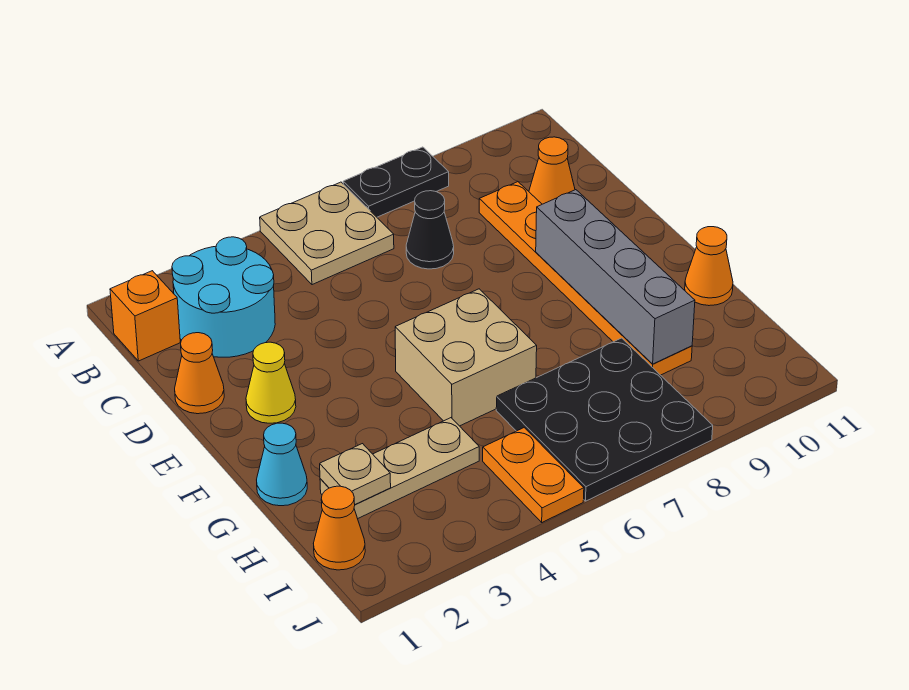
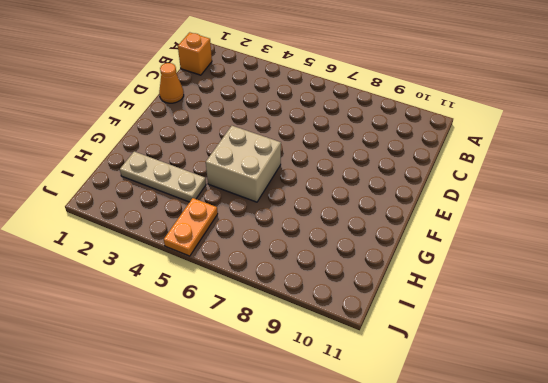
none -> tan 2x2 plate [260,182,394,285]
none -> black 1x2 plate [343,147,449,217]
none -> cyan 2x2 round brick [172,237,275,357]

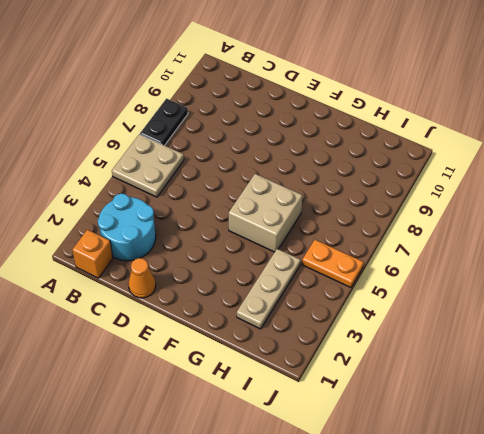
none -> black 1x1 cone [406,191,454,269]
none -> orange 1x6 plate [479,182,692,375]
none -> orange 1x1 cone [529,137,575,204]

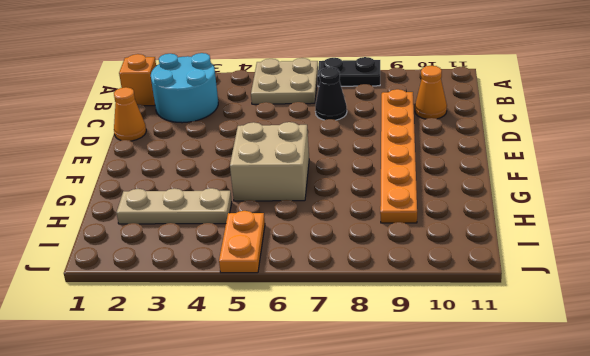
none -> yellow 1x1 cone [246,342,296,423]
none -> cyan 1x1 cone [257,423,307,506]
none -> orange 1x1 cone [685,227,733,306]

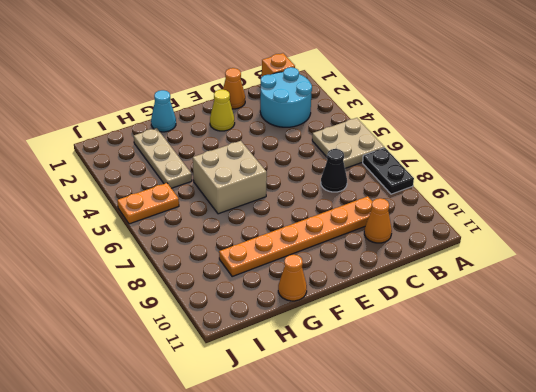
none -> black 3x3 plate [496,338,713,501]
none -> orange 1x1 cone [313,486,365,570]
none -> grey 1x4 brick [536,190,695,364]

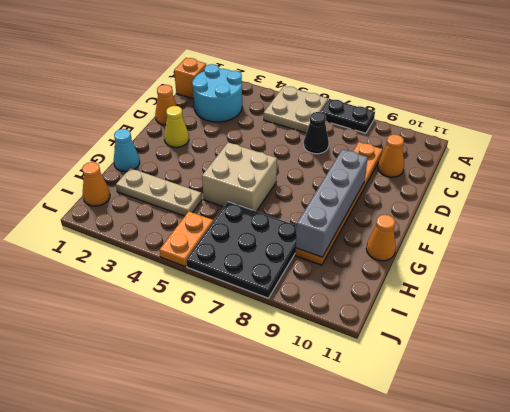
none -> tan 1x1 plate [320,444,391,504]

